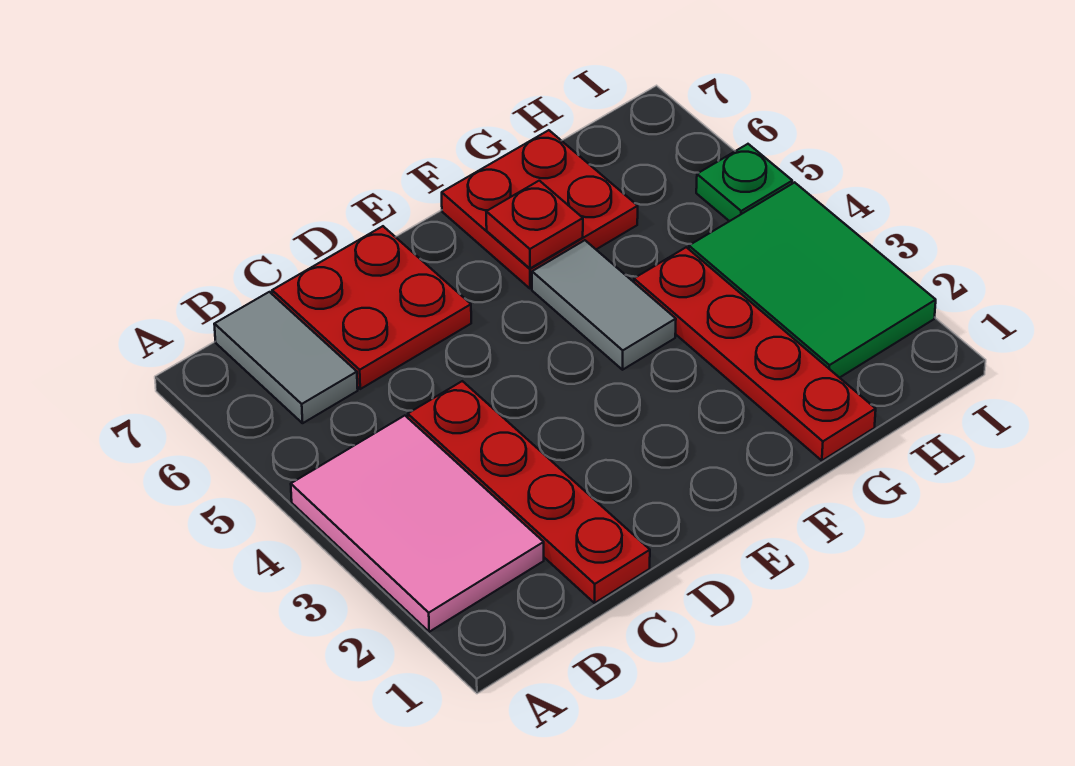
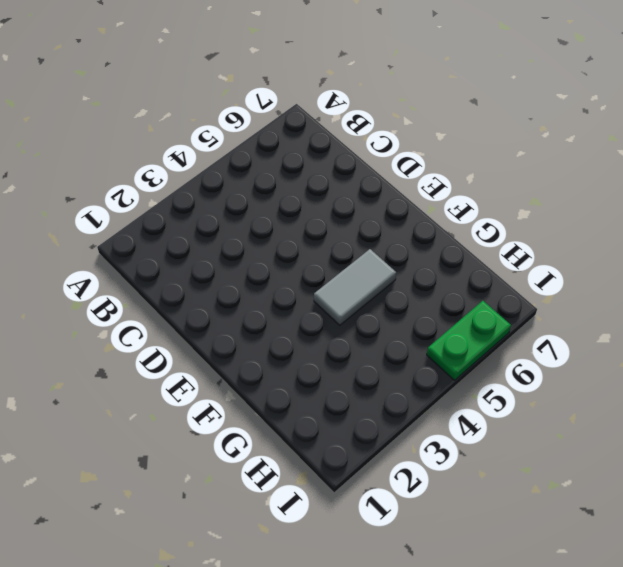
green 1x2 plate [427,301,511,380] -> green 1x1 plate [696,144,792,221]
none -> pink 2x3 tile [291,416,544,632]
none -> grey 1x2 tile [214,292,358,423]

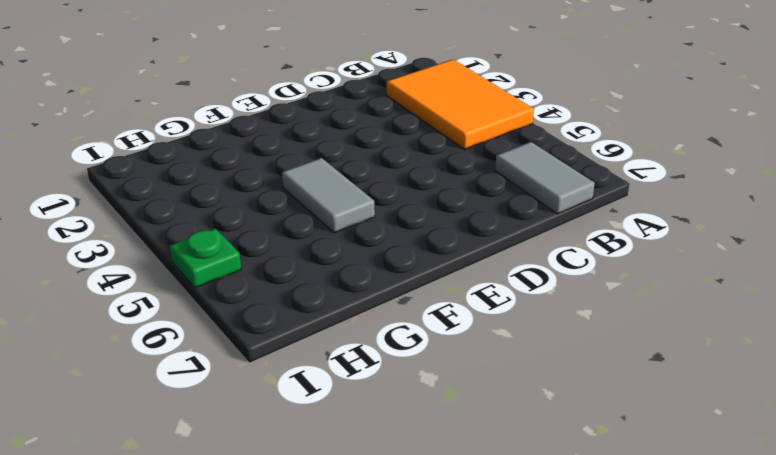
orange 2x3 tile [387,59,534,149] -> pink 2x3 tile [291,416,544,632]
none -> red 1x4 plate [408,381,650,603]
none -> red 2x2 plate [272,226,471,389]

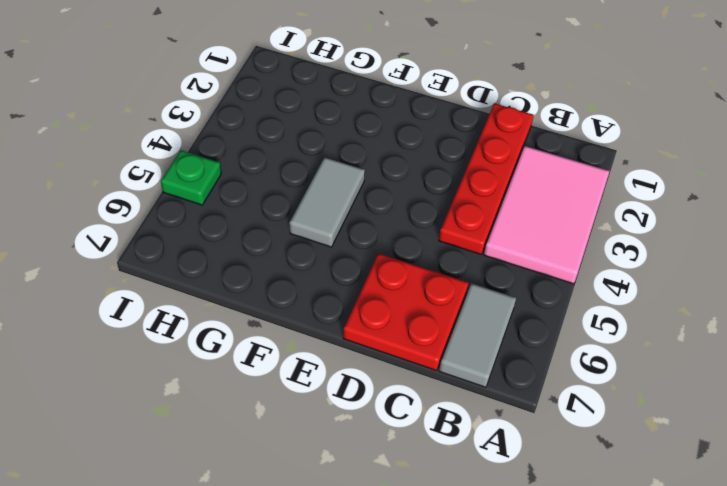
none -> red 2x2 plate [442,130,638,288]
none -> red 1x4 plate [634,247,876,461]

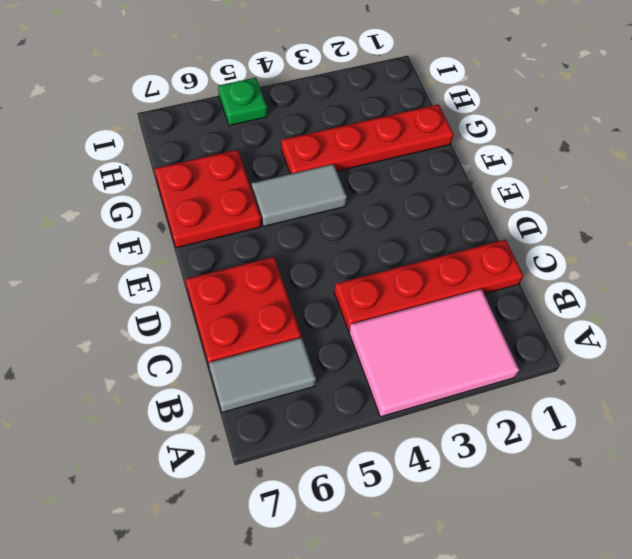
none -> green 2x3 tile [689,182,936,378]
none -> red 1x1 plate [486,181,583,268]

